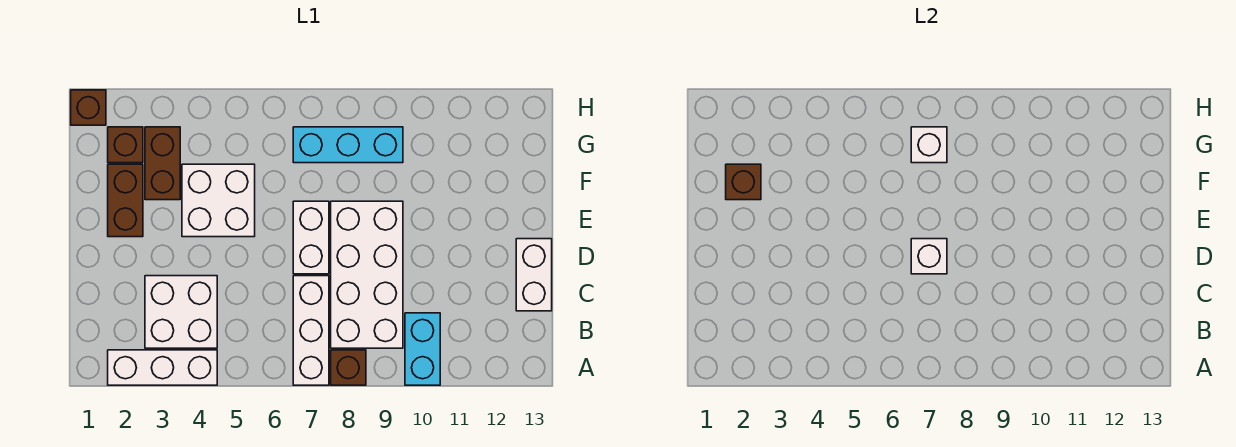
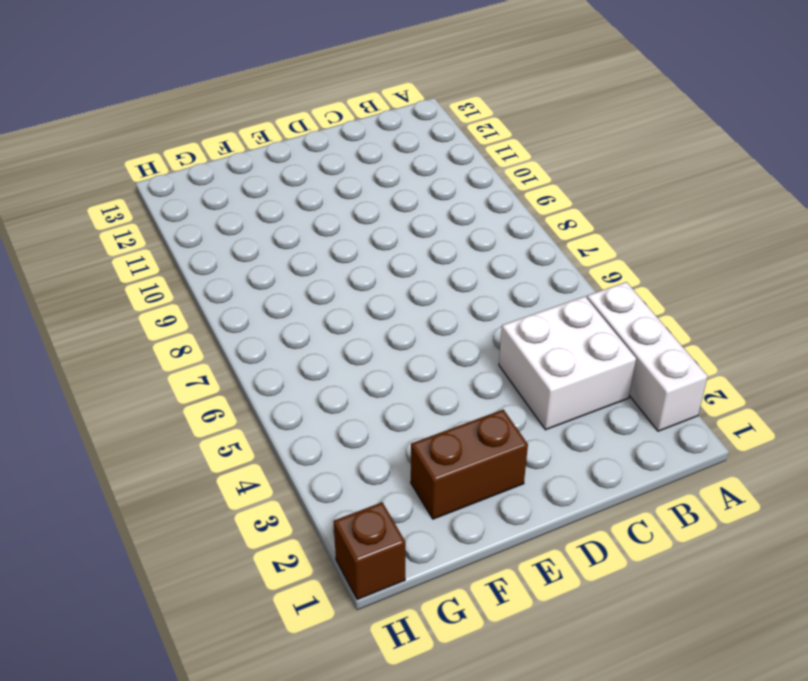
none -> white 1x3 brick [293,276,329,385]
none -> brown 1x1 brick [331,350,366,385]
none -> cyan 1x2 brick [405,313,440,385]

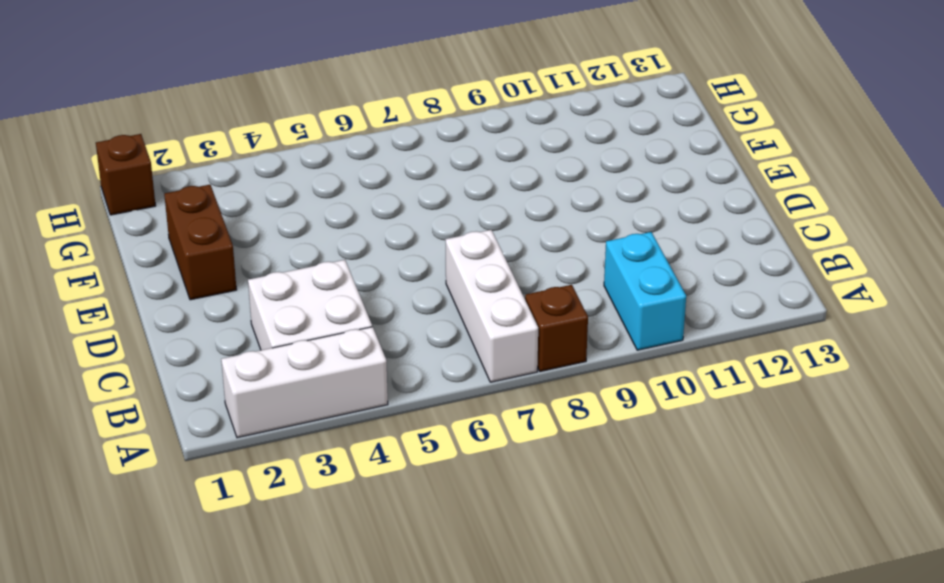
none -> white 2x4 brick [331,201,403,348]
none -> white 1x2 brick [516,239,552,311]
none -> white 1x2 brick [293,201,329,274]

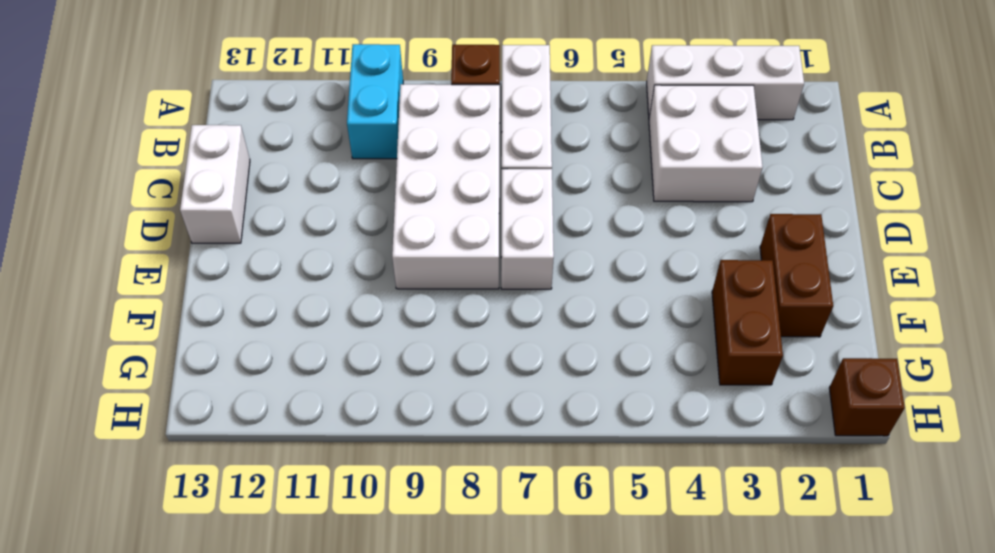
none -> white 2x2 brick [182,164,255,237]
none -> brown 1x1 brick [108,127,143,163]
none -> cyan 1x3 brick [293,127,403,163]

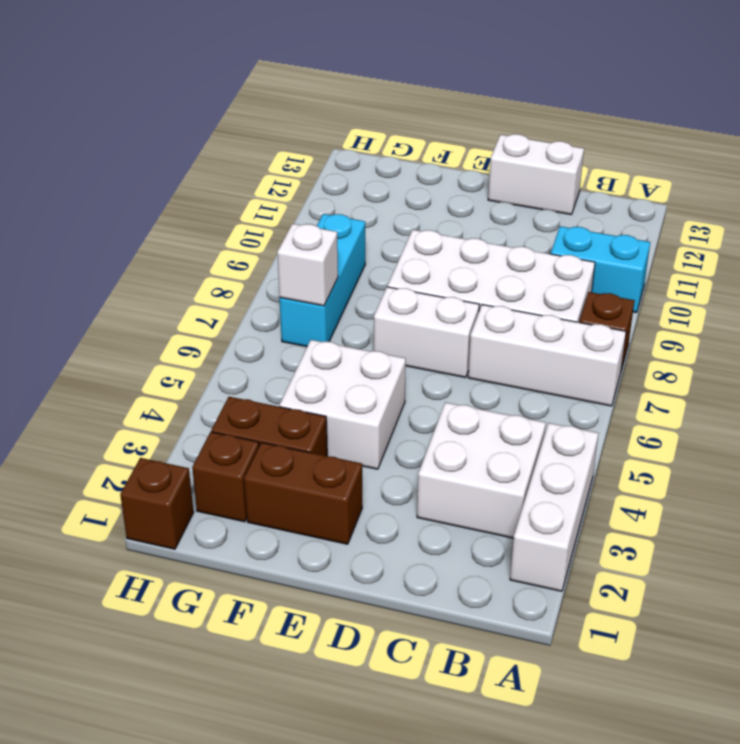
none -> white 1x1 brick [911,239,947,274]
none -> brown 1x1 brick [726,164,761,200]

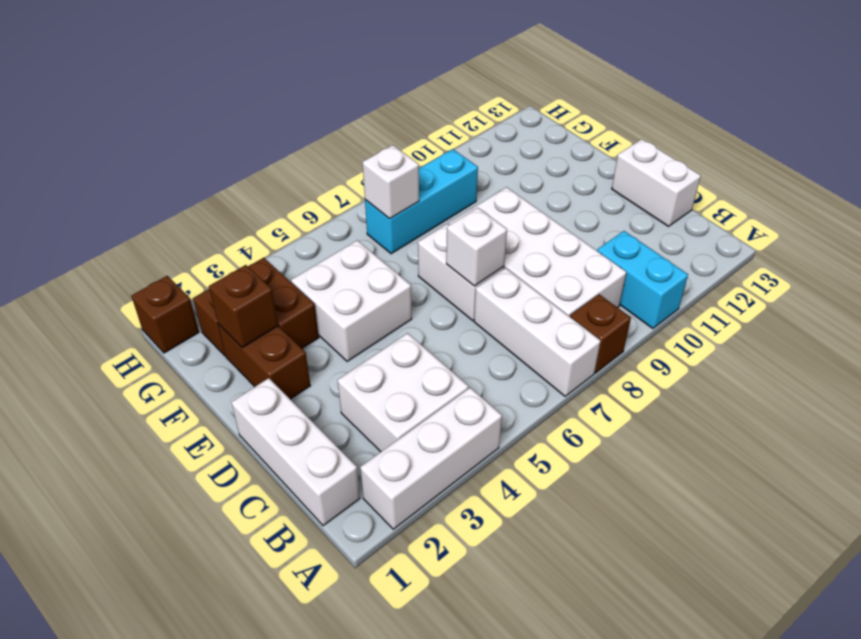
white 1x3 brick [231,378,360,526] -> none

